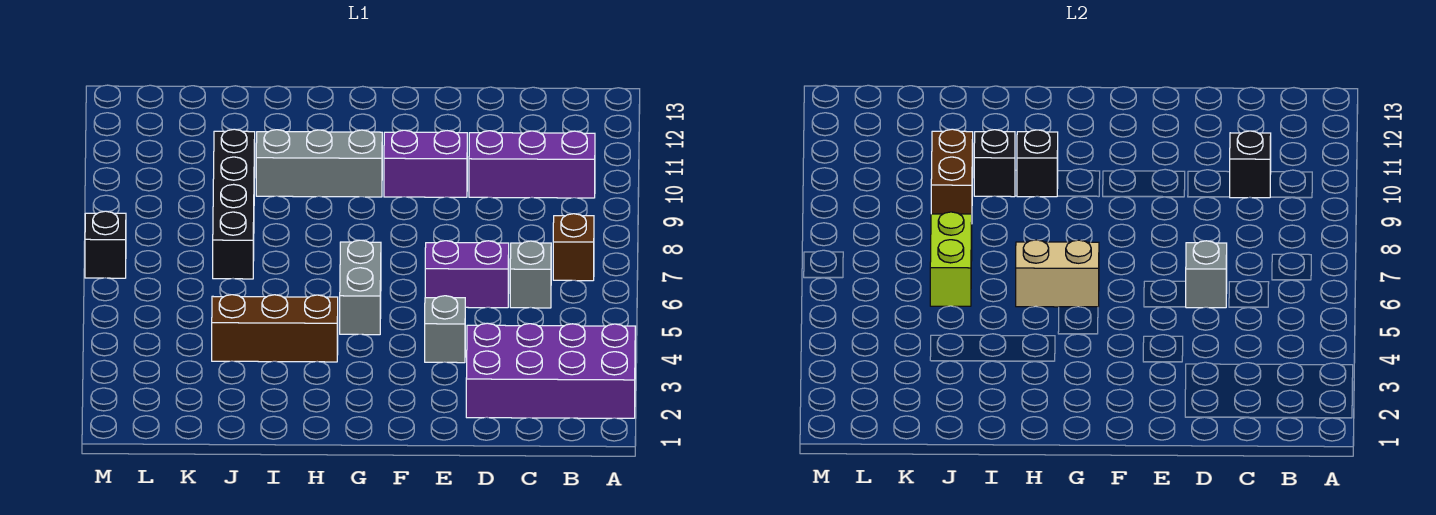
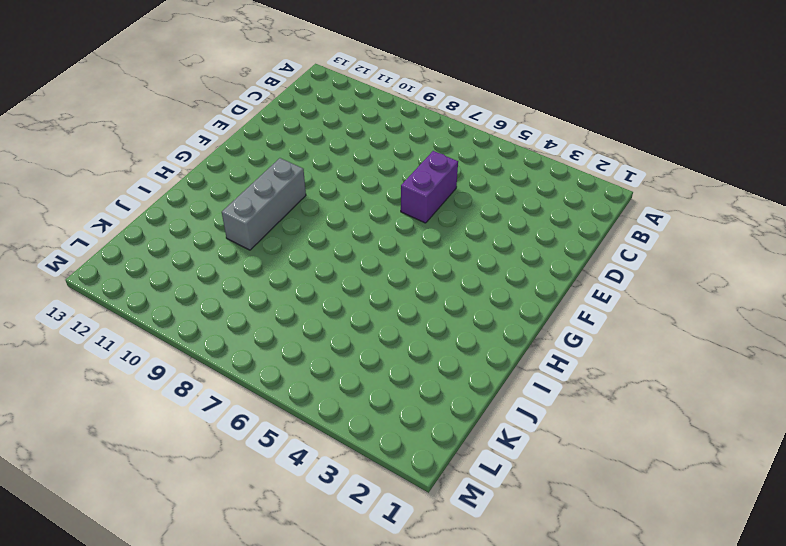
none -> purple 2x4 brick [466,323,635,418]
none -> brown 1x1 brick [553,214,594,281]
none -> purple 1x3 brick [469,131,595,198]

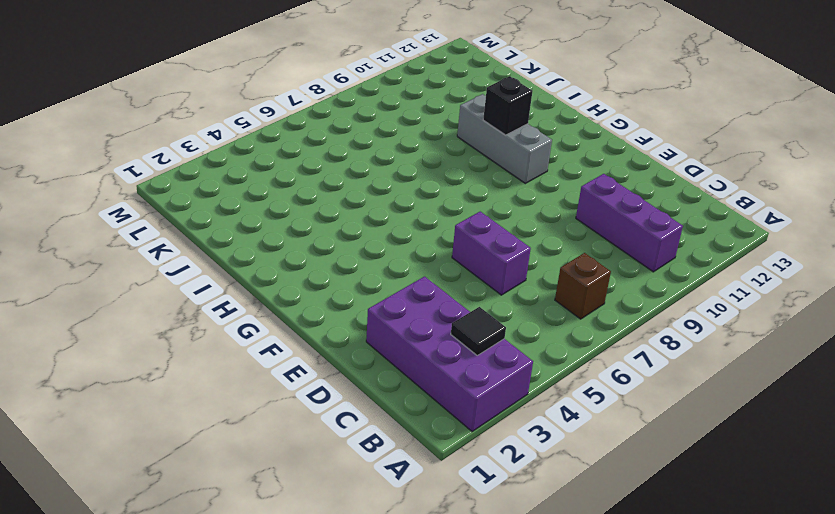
black 1x1 tile [451,307,506,355] -> none
none -> grey 1x1 brick [510,241,551,308]
none -> grey 1x1 brick [425,296,465,363]
none -> purple 1x2 brick [384,130,467,197]

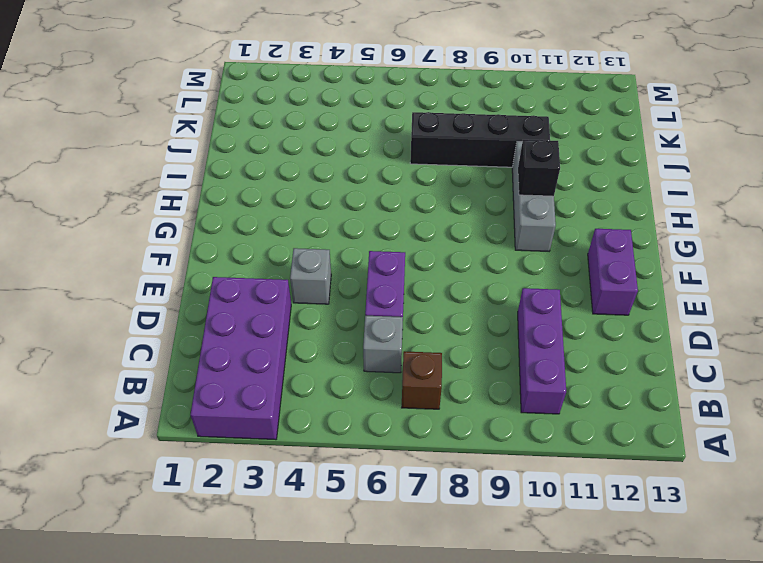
purple 1x2 brick [588,229,638,315] -> purple 1x2 brick moved to [384,130,467,197]
none -> grey 1x2 brick [340,240,381,335]
none -> brown 1x3 brick [212,295,338,362]
none -> black 1x1 brick [85,211,126,278]

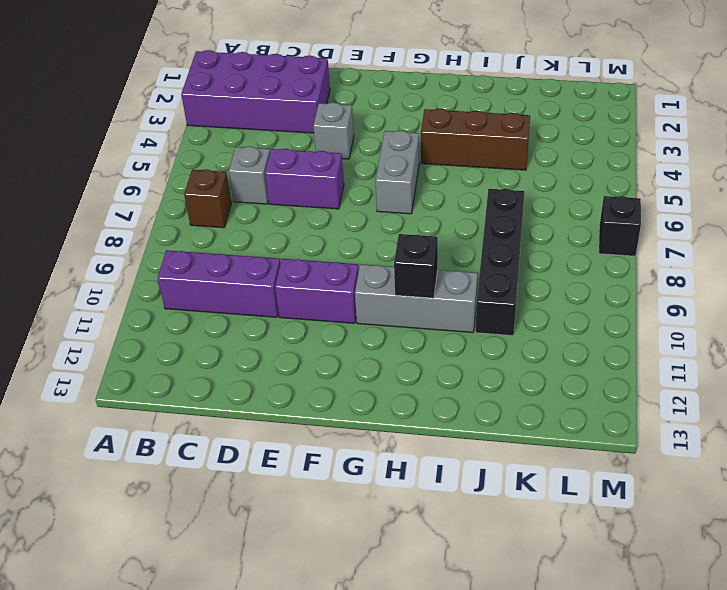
none -> black 1x1 brick [1230,131,1271,198]
none -> grey 1x1 brick [1186,241,1227,308]
none -> tan 1x2 brick [1016,240,1099,307]

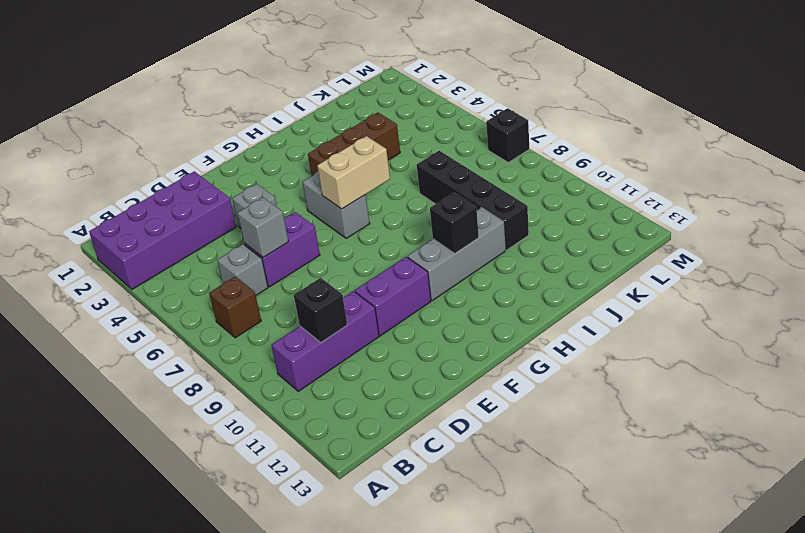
none -> black 1x1 brick [974,130,1015,197]
none -> lime 1x2 brick [930,212,972,306]
none -> brown 1x2 brick [931,129,973,214]

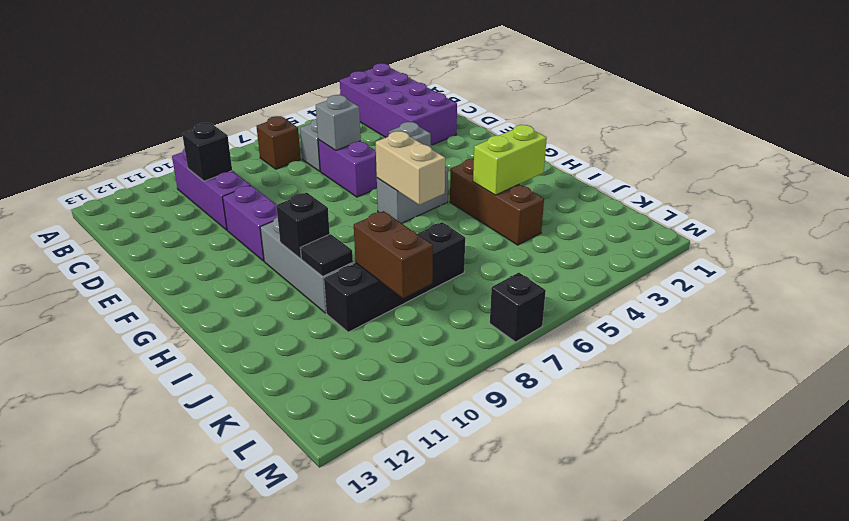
lime 1x2 brick [473,125,547,195] -> lime 1x2 brick moved to [930,212,972,306]
black 1x1 tile [300,234,353,276] -> black 1x1 brick [974,130,1015,197]
brown 1x2 brick [354,211,433,298] -> brown 1x2 brick turned to [931,129,973,214]

